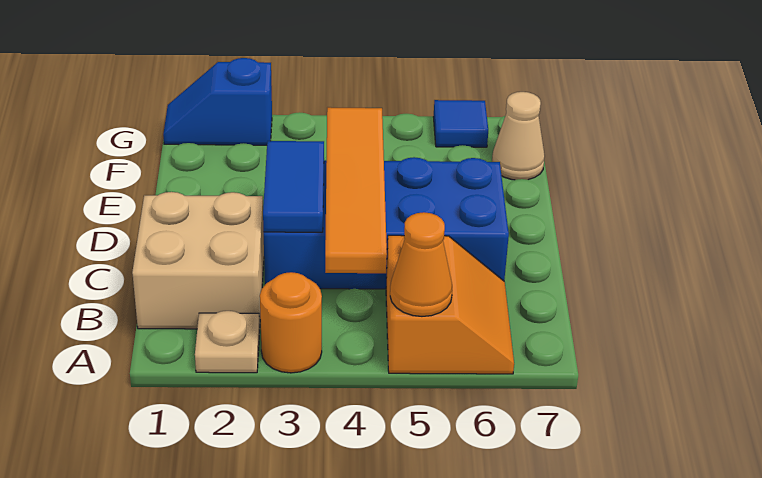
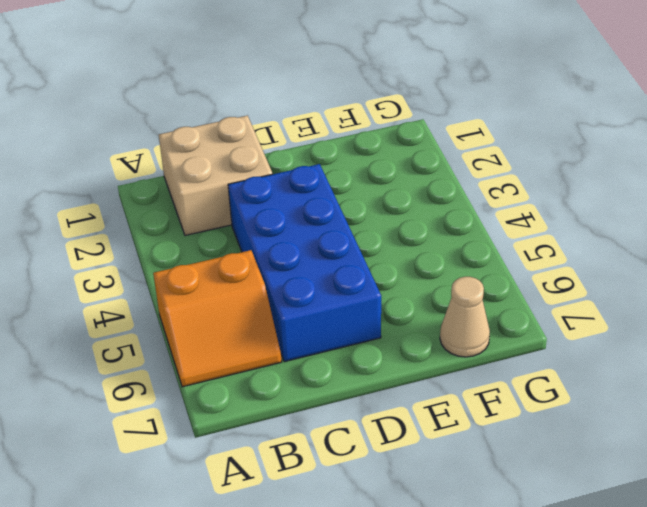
none -> tan 1x1 plate [195,311,260,373]
none -> orange 1x1 round brick [260,272,322,373]

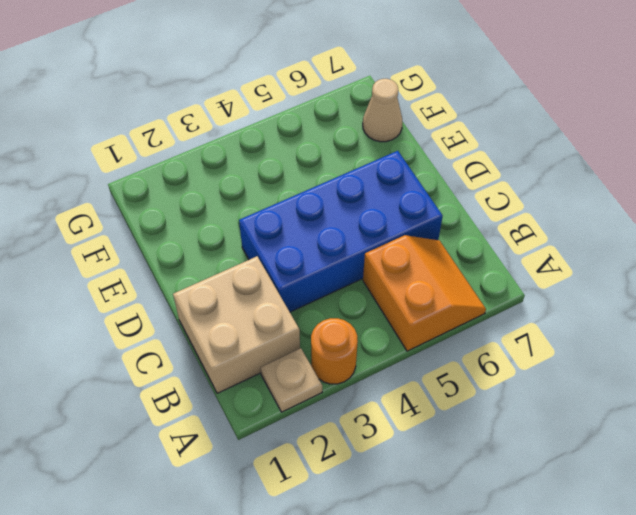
none -> blue 1x2 slope [163,58,272,145]
none -> blue 1x1 tile [433,100,488,147]

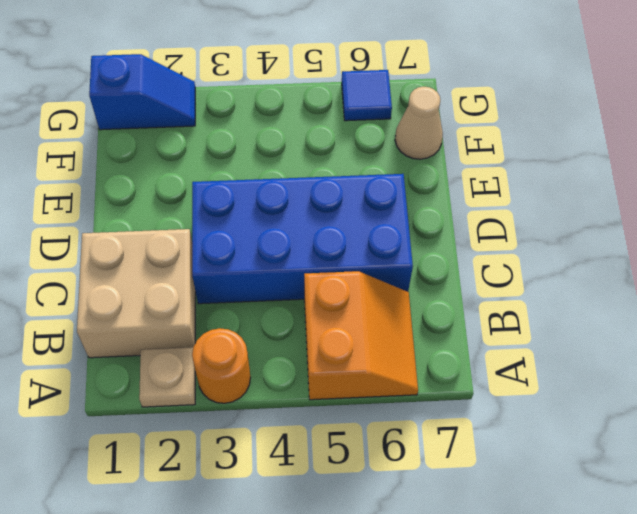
blue 1x2 slope [89,54,195,130] -> blue 1x2 slope turned to [163,58,272,145]
none -> orange 1x1 cone [390,212,452,316]
none -> orange 1x4 tile [325,107,387,273]

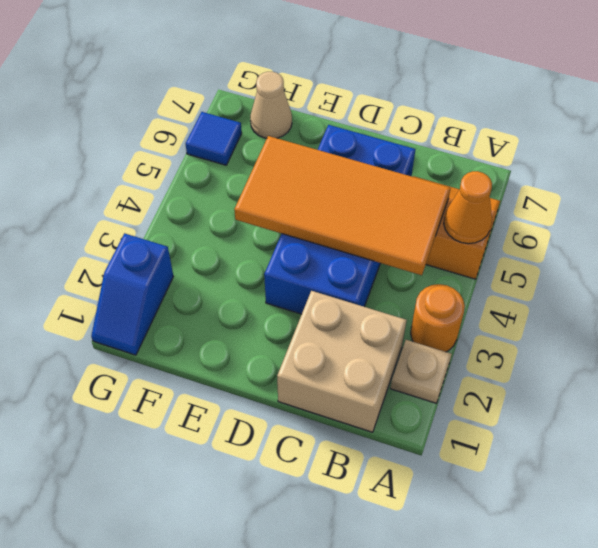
orange 2x4 tile [234,136,450,275] -> orange 1x4 tile [325,107,387,273]
none -> blue 1x2 tile [263,141,324,232]

